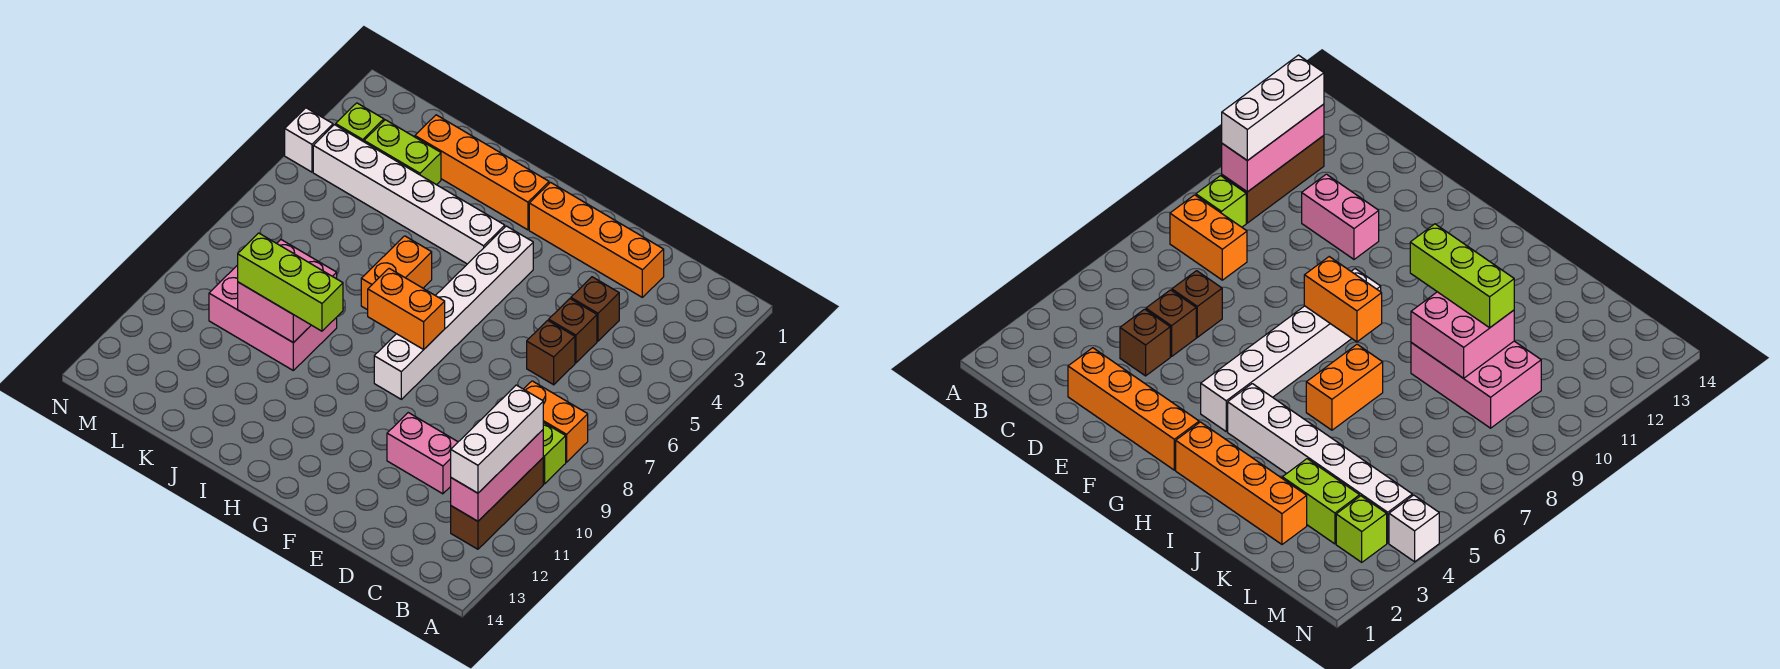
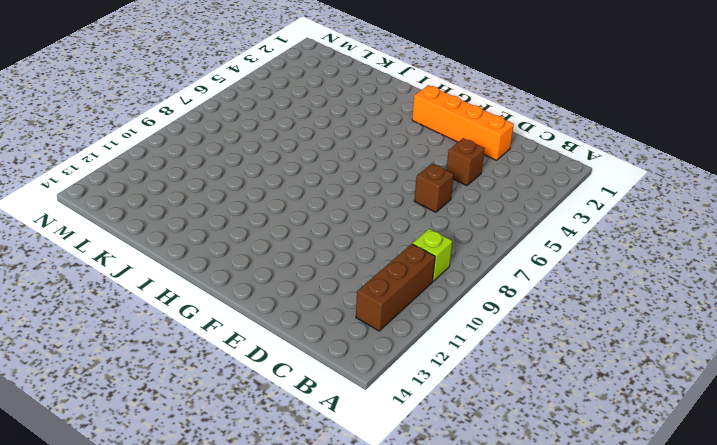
none -> orange 1x2 brick [524,381,588,462]
none -> brown 1x1 brick [549,299,597,363]
none -> pink 1x2 brick [387,413,458,494]

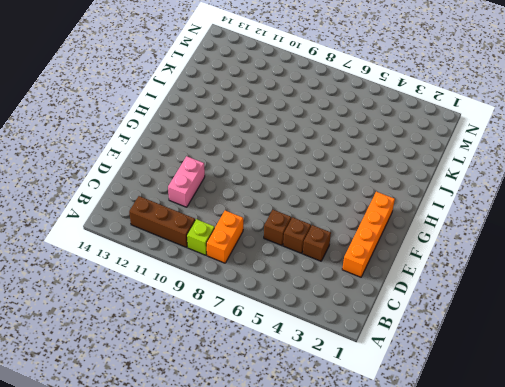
none -> white 1x6 brick [374,226,533,399]
none -> orange 1x4 brick [415,115,549,230]
none -> white 1x6 brick [313,125,505,264]

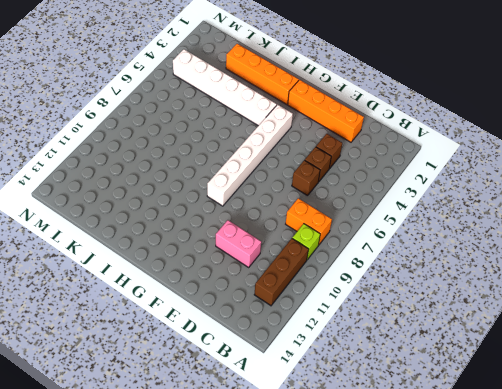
none -> orange 1x2 brick [361,236,432,310]
none -> pink 2x3 brick [209,265,337,370]
none -> lime 1x2 brick [364,120,441,185]

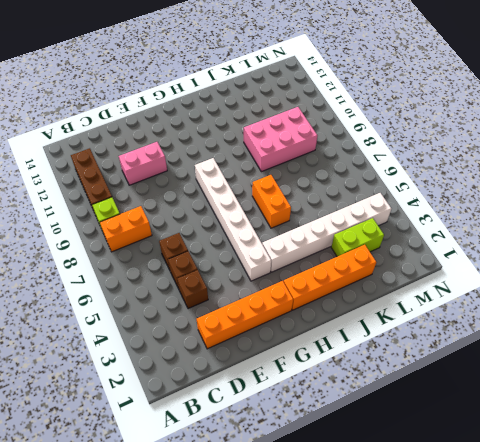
none -> lime 1x1 brick [336,103,384,142]
none -> white 1x1 brick [285,108,333,172]
none -> pink 1x3 brick [451,430,543,521]

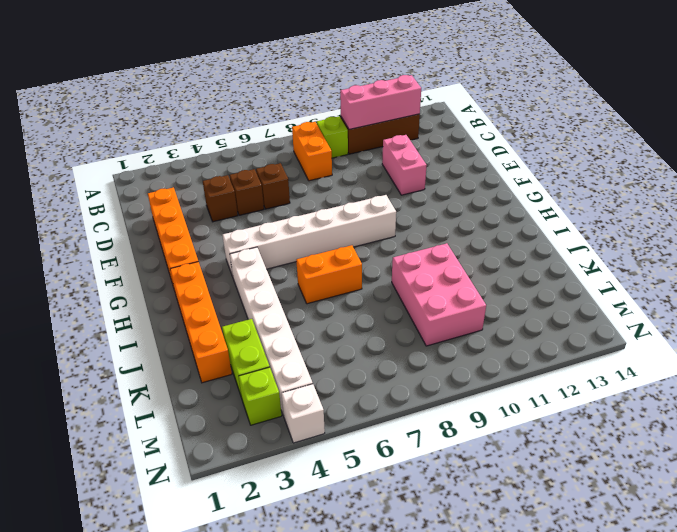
none -> orange 1x2 brick [368,269,445,350]
none -> pink 2x2 brick [238,240,337,343]
none -> white 1x3 brick [451,385,543,493]

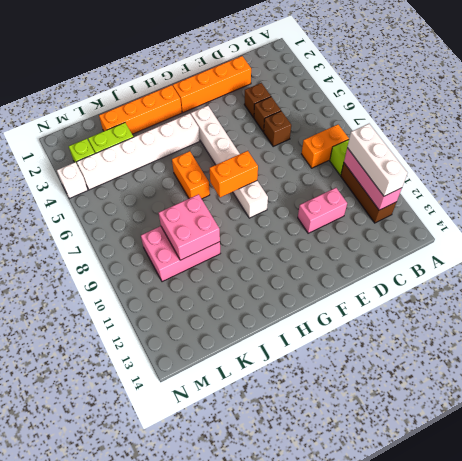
none -> lime 1x3 brick [238,233,343,331]

